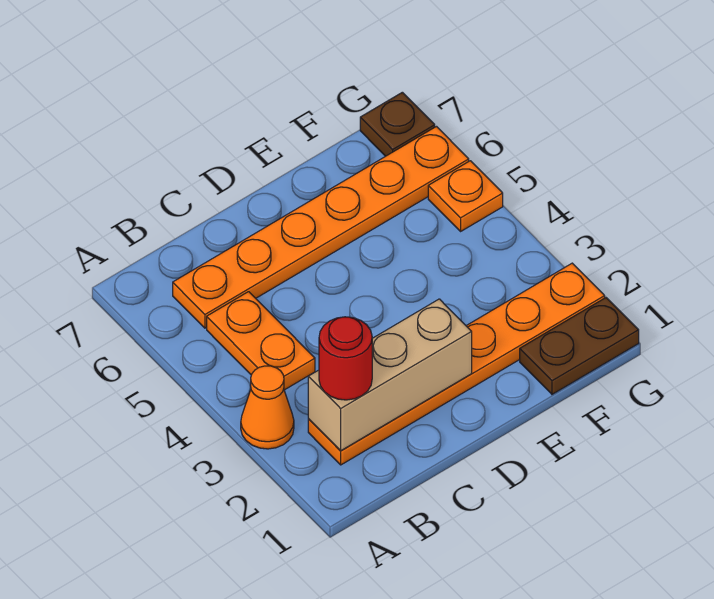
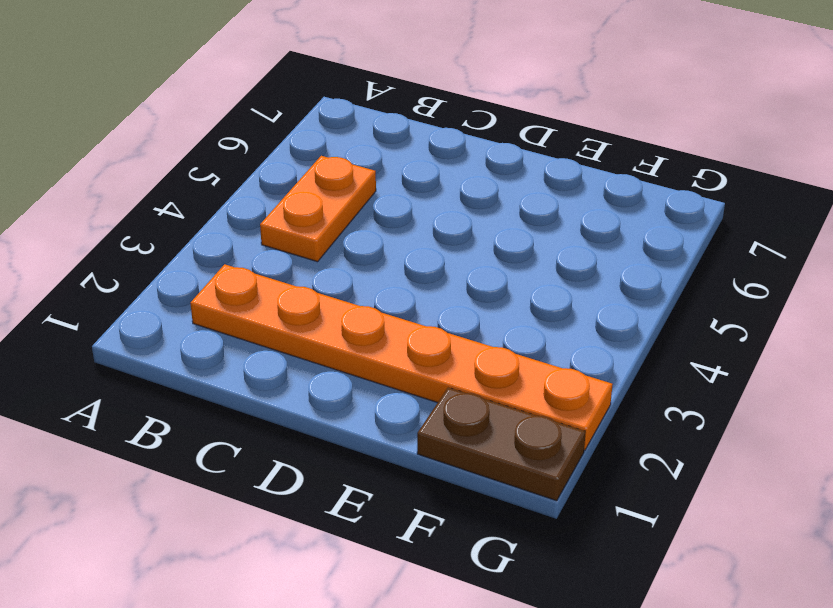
none -> orange 1x1 cone [241,366,294,449]
none -> orange 1x6 plate [173,127,469,328]

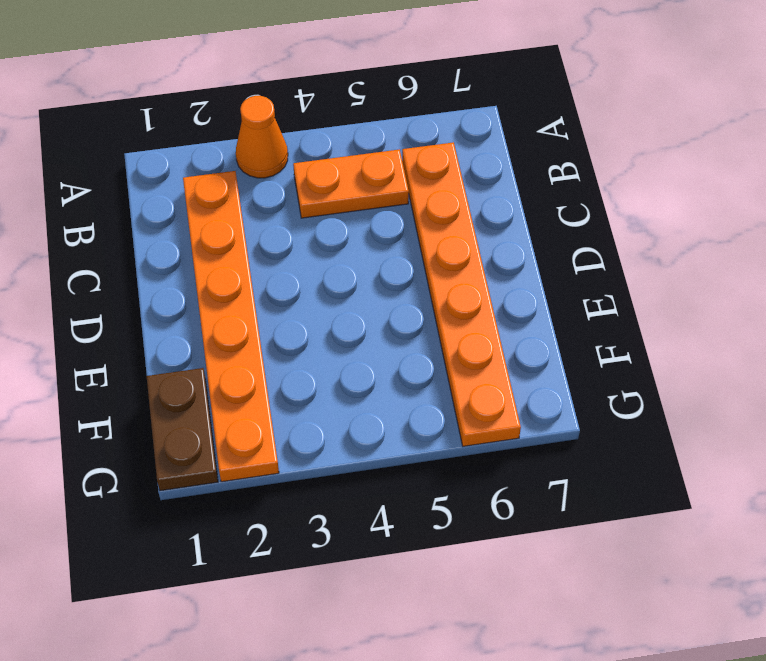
none -> orange 1x1 plate [428,161,503,231]
none -> brown 1x1 plate [360,92,435,156]

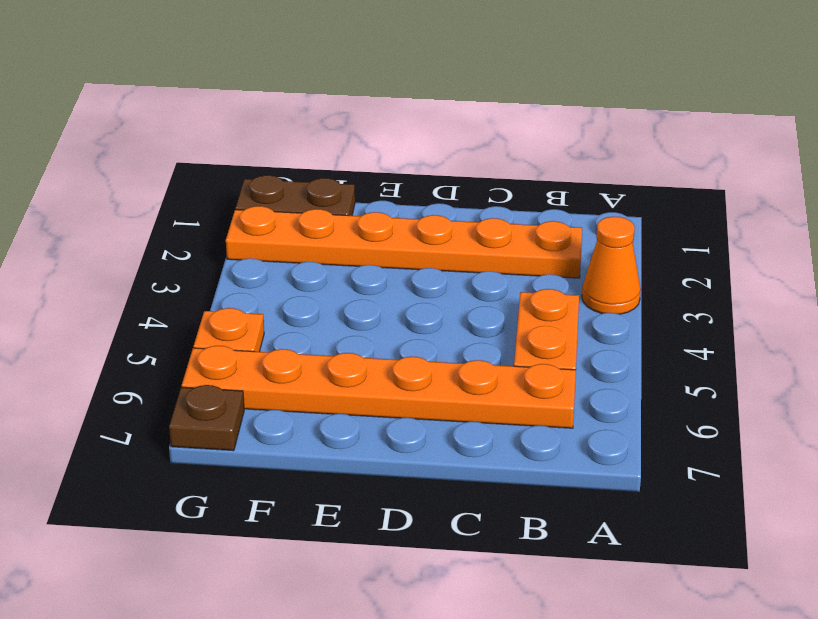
none -> tan 1x3 brick [308,299,472,451]
none -> red 1x1 round brick [319,317,372,400]

